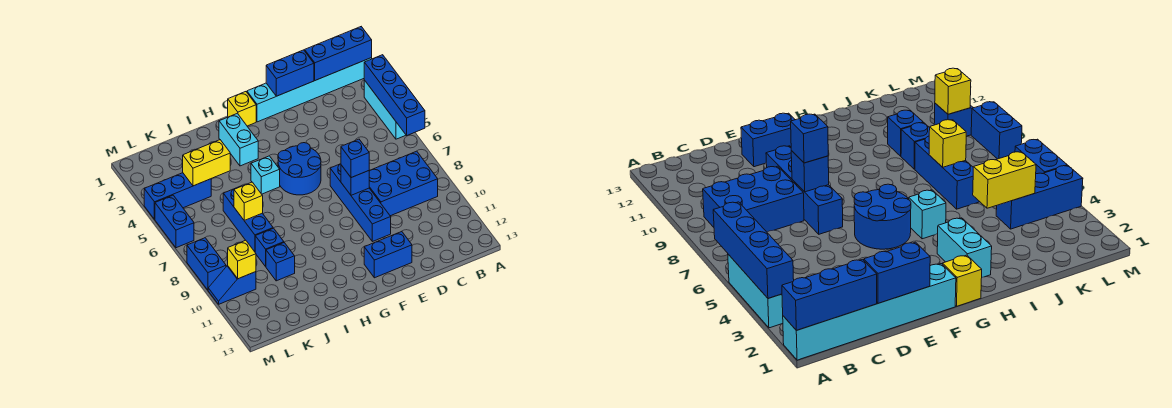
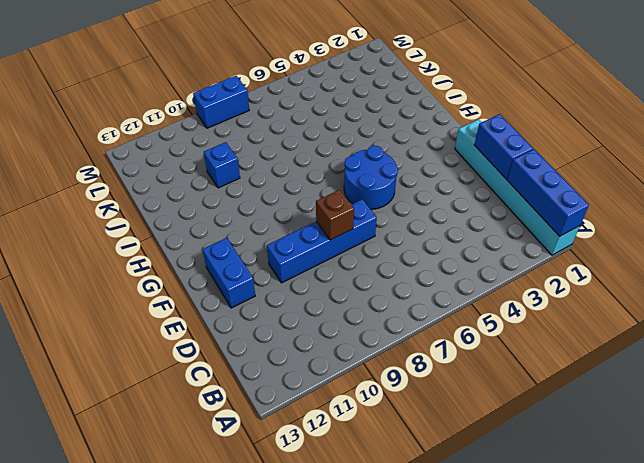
brown 1x1 brick [316,190,354,240] -> blue 1x1 brick [341,165,369,195]
none -> cyan 1x3 brick [364,80,406,139]
none -> blue 2x3 brick [369,151,438,216]
none -> yellow 1x1 brick [228,92,256,126]

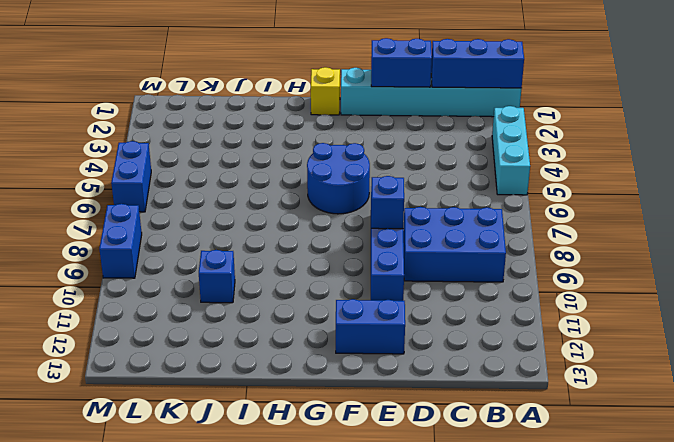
none -> cyan 1x2 brick [219,113,258,166]
none -> cyan 1x1 brick [251,156,280,194]
none -> blue 1x3 brick [223,186,273,252]

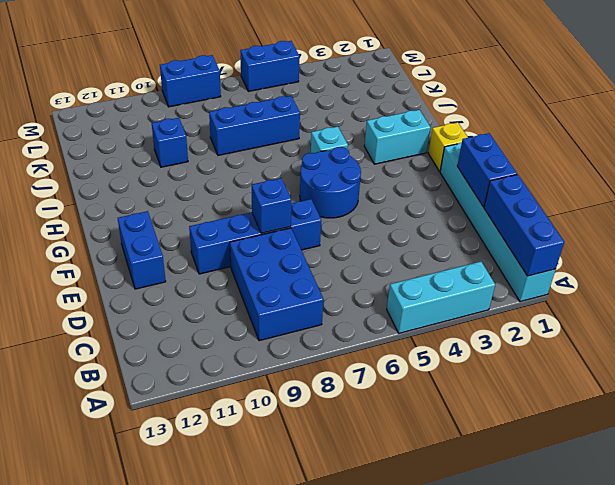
none -> blue 1x1 brick [255,228,284,266]
none -> blue 1x3 brick [144,173,211,219]
none -> blue 1x2 slope [208,266,256,304]

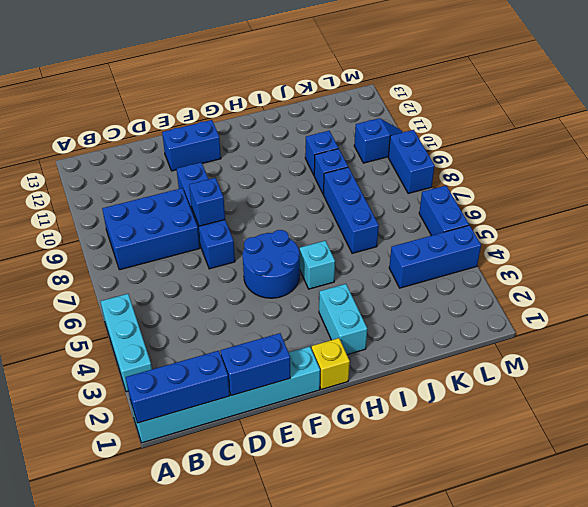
none -> blue 1x4 brick [364,55,425,135]
none -> yellow 1x2 brick [183,140,230,186]
none -> yellow 1x1 brick [234,182,263,221]

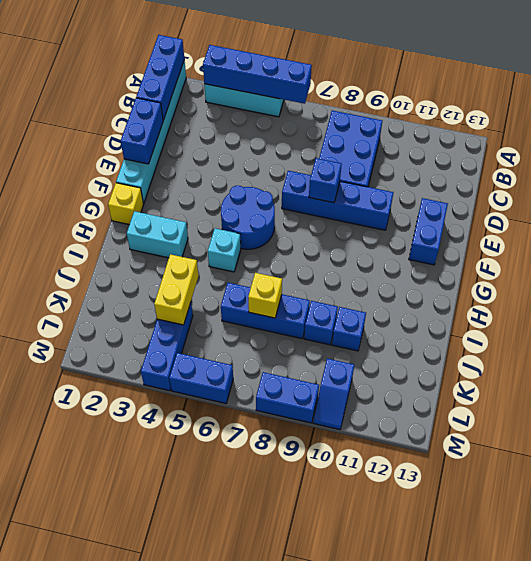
none -> yellow 1x1 brick [228,240,256,279]
none -> blue 1x1 brick [341,139,369,178]

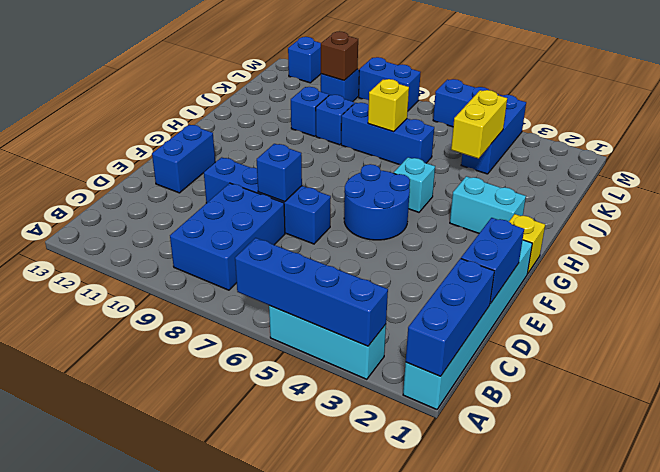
brown 1x1 brick [321,31,358,80] -> yellow 1x1 brick [228,240,256,279]
blue 1x1 brick [288,37,321,83] -> blue 1x1 brick moved to [341,139,369,178]

